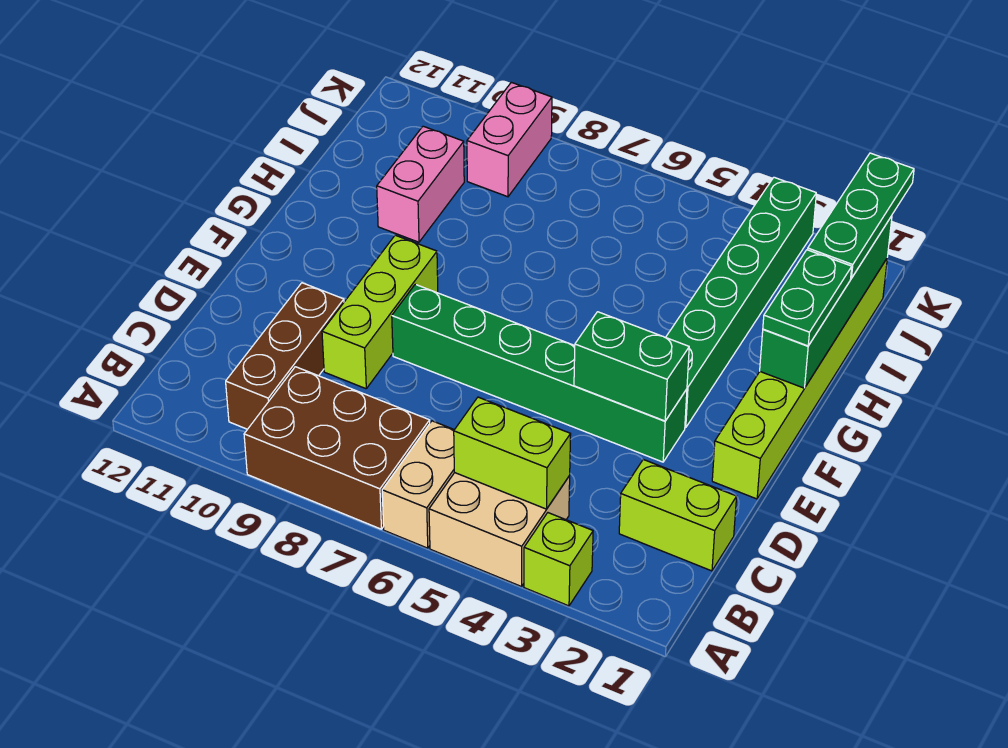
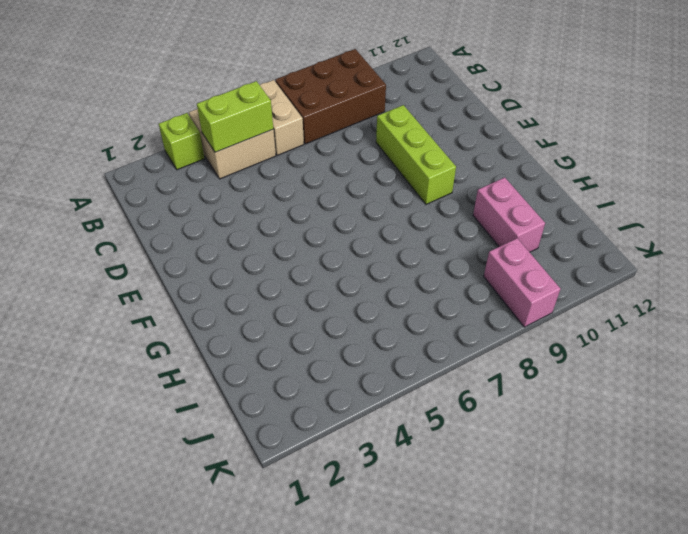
none -> brown 1x3 brick [226,283,344,429]
none -> lime 1x2 brick [619,460,737,571]
none -> lime 1x6 brick [712,259,887,499]

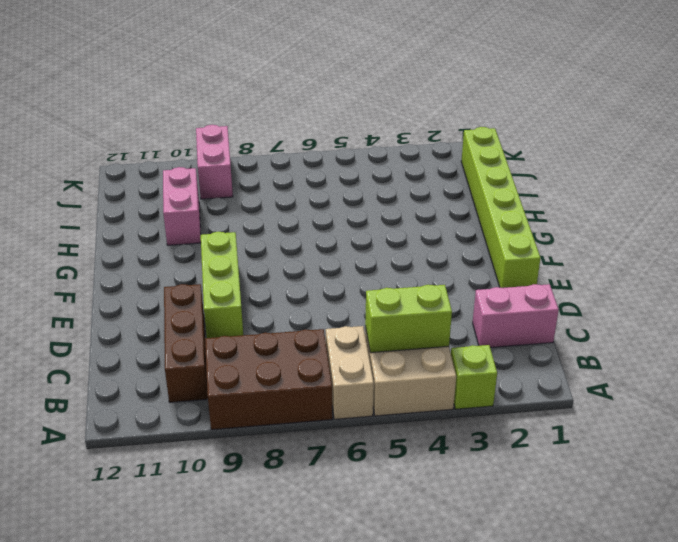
pink 1x2 brick [473,284,559,348] -> lime 1x2 brick [619,460,737,571]
none -> green 1x6 brick [392,284,687,462]
none -> green 1x6 brick [666,177,816,428]
none -> green 1x2 brick [574,312,689,421]

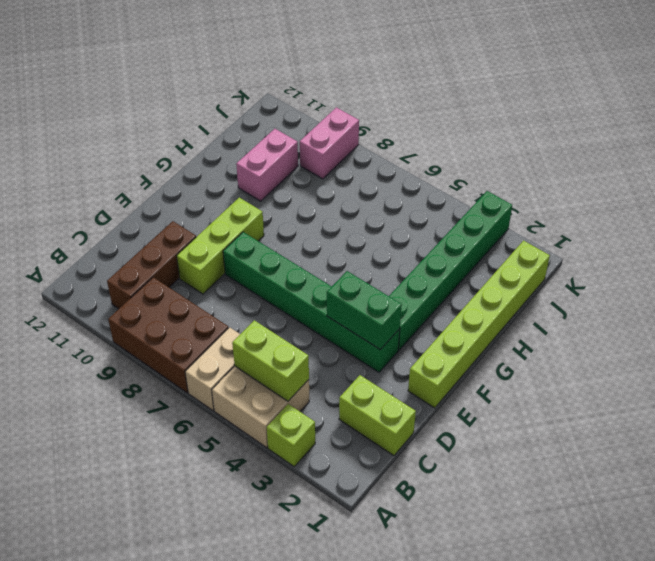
none -> green 1x4 brick [760,216,892,388]
none -> green 1x2 plate [763,250,852,346]
none -> green 1x3 plate [808,153,914,278]

